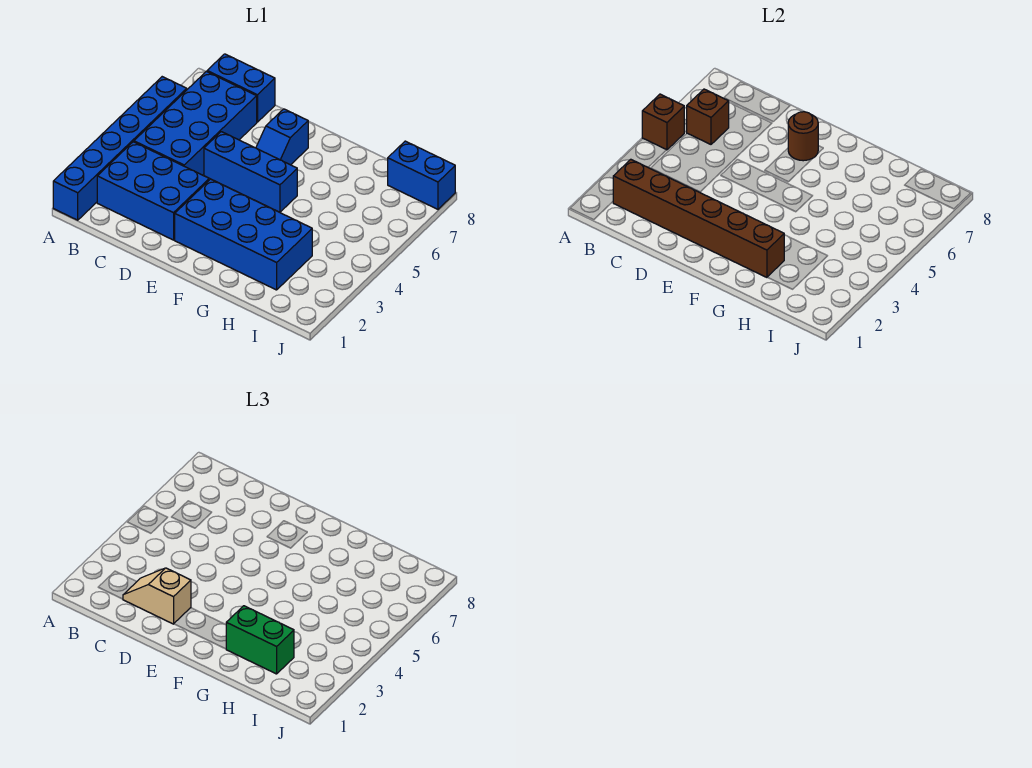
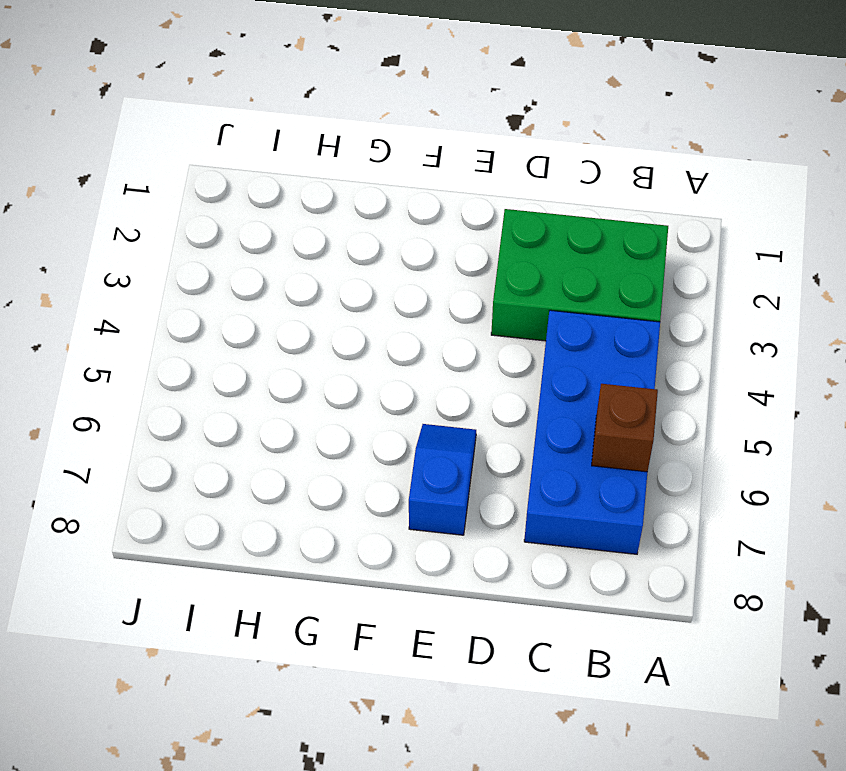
green 2x3 brick [491,209,668,341] -> blue 2x3 brick [97,142,209,240]
none -> blue 1x6 brick [53,77,187,220]
none -> blue 1x2 brick [207,54,275,122]
none -> blue 1x3 brick [204,132,297,212]

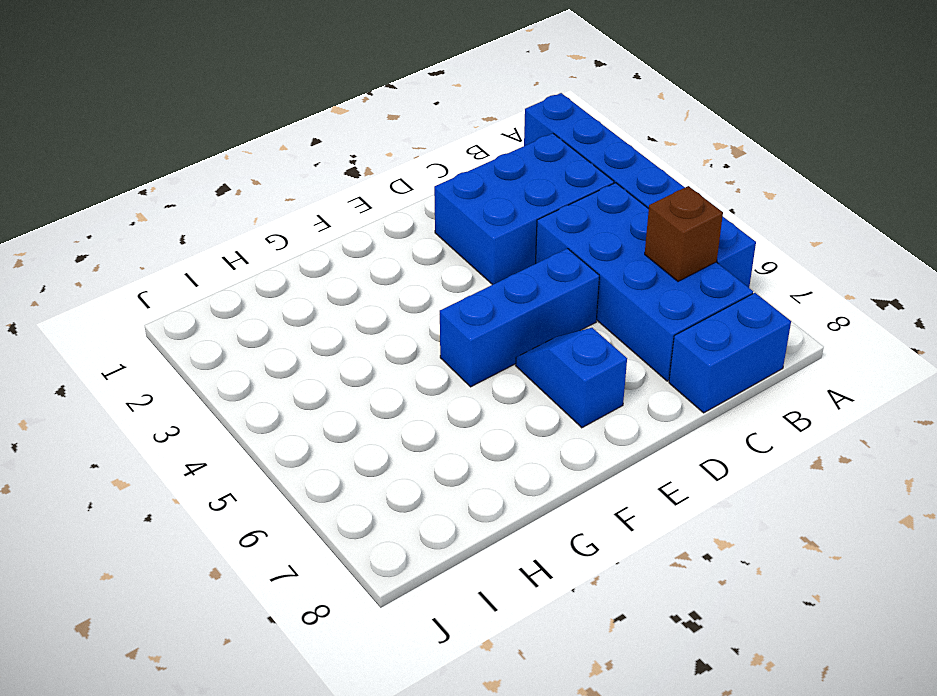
none -> blue 2x4 brick [175,179,312,290]
none -> blue 1x2 brick [388,141,455,209]
none -> brown 1x1 brick [642,94,685,150]

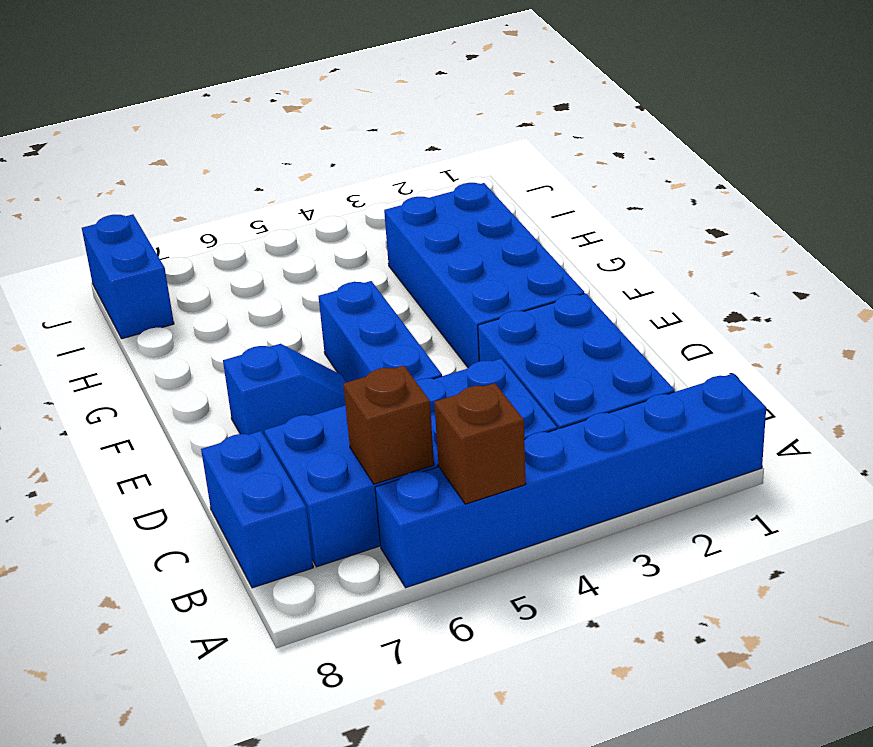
none -> brown 1x6 brick [613,159,784,277]
none -> brown 1x1 round brick [788,112,818,161]
none -> tan 1x2 slope [123,568,191,624]

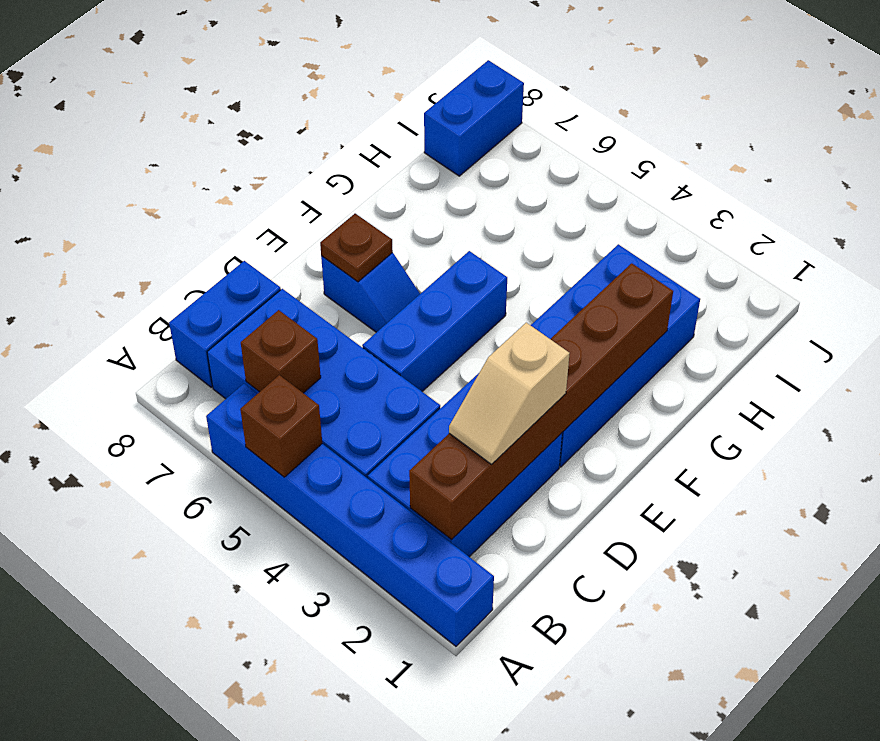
brown 1x1 plate [320,214,393,282] -> brown 1x1 round brick [788,112,818,161]
none -> green 1x2 brick [226,606,294,674]

